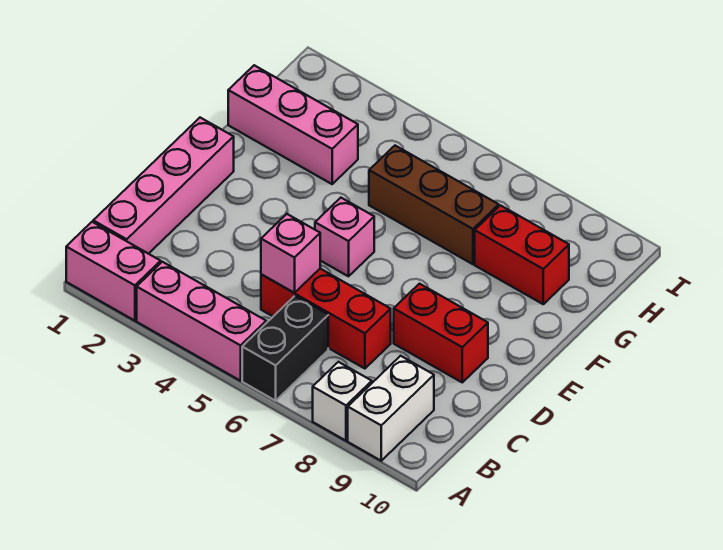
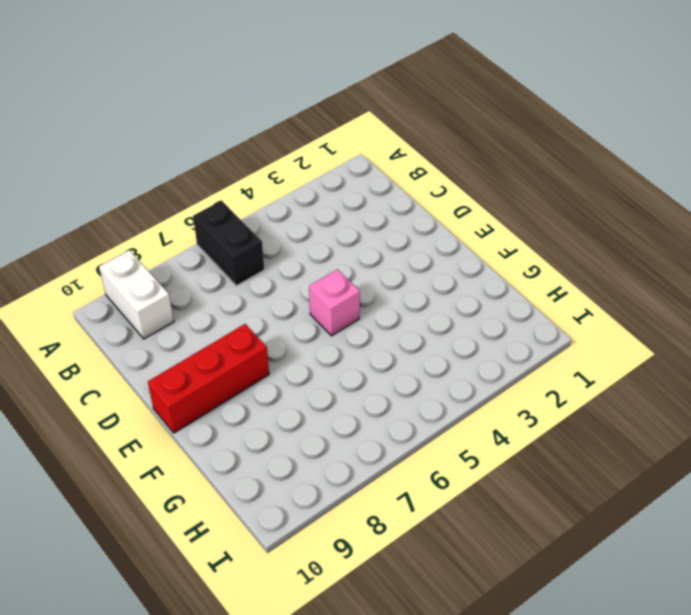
red 1x3 brick [148,324,269,433] -> red 1x3 brick moved to [261,269,391,369]
none -> pink 1x2 brick [66,222,161,321]
none -> pink 1x3 brick [137,262,266,381]
none -> white 1x1 brick [313,362,372,441]

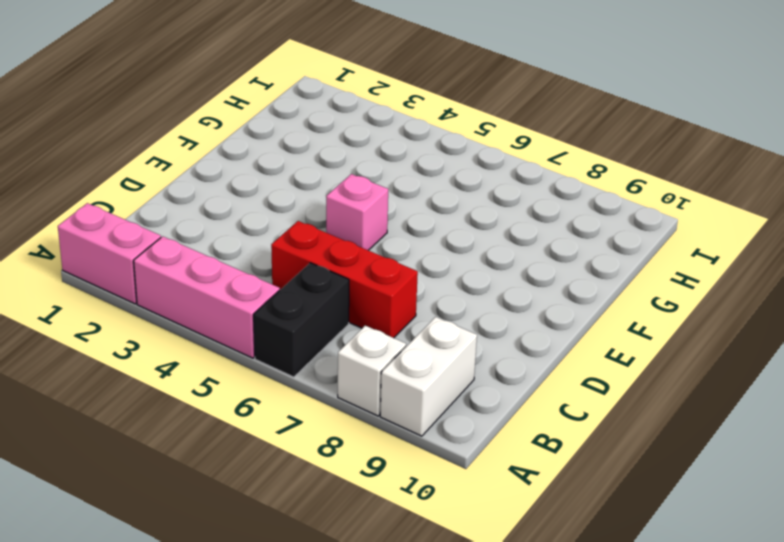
none -> pink 1x4 brick [93,118,234,254]
none -> red 1x2 brick [394,284,488,382]
none -> pink 1x3 brick [228,65,358,184]

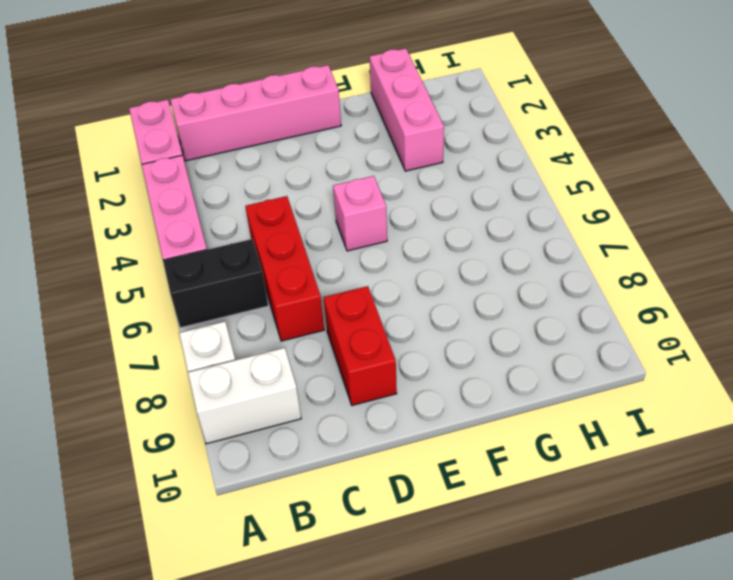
none -> brown 1x3 brick [369,146,499,264]
none -> red 1x2 brick [475,205,569,304]
none -> pink 1x1 brick [261,214,320,293]

